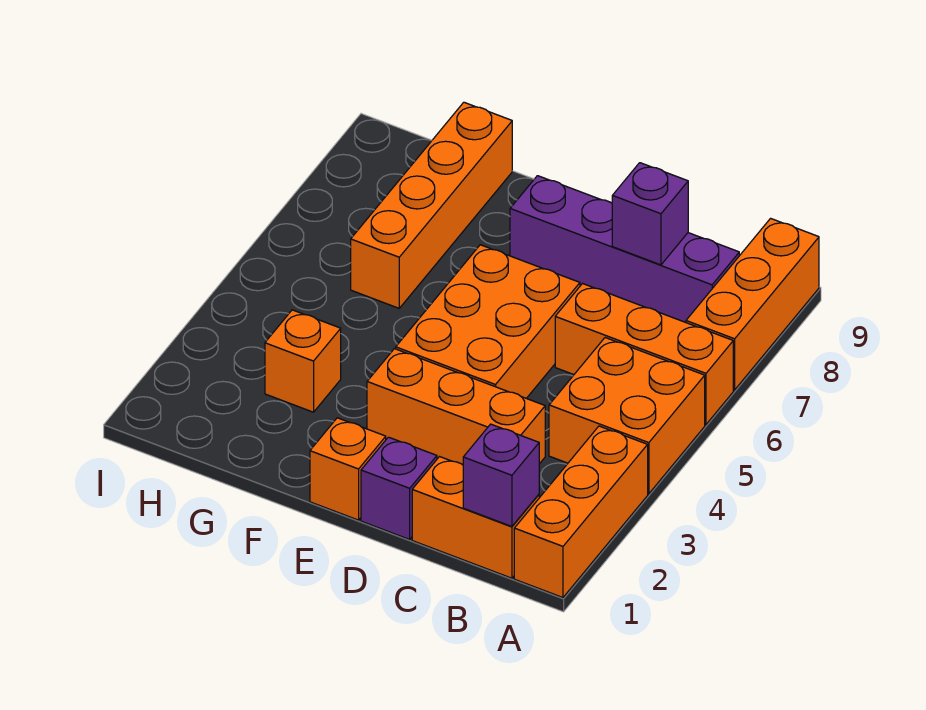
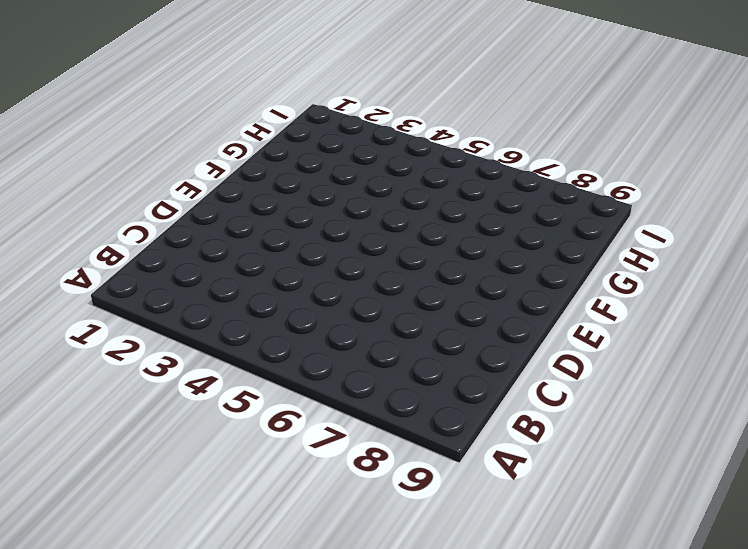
none -> orange 1x3 brick [514,426,648,598]
none -> orange 2x2 brick [549,338,705,494]
none -> orange 1x3 brick [555,284,733,425]

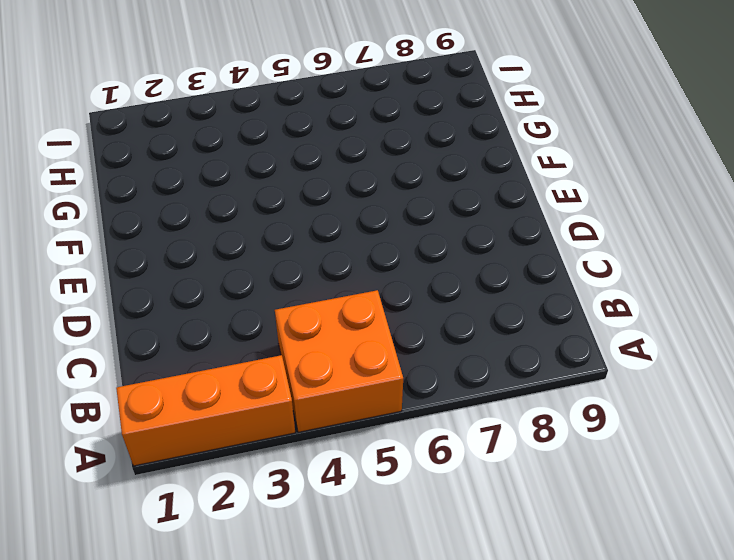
none -> orange 1x3 brick [555,284,733,425]
none -> orange 1x3 brick [686,218,819,390]
none -> orange 1x2 brick [412,457,539,578]

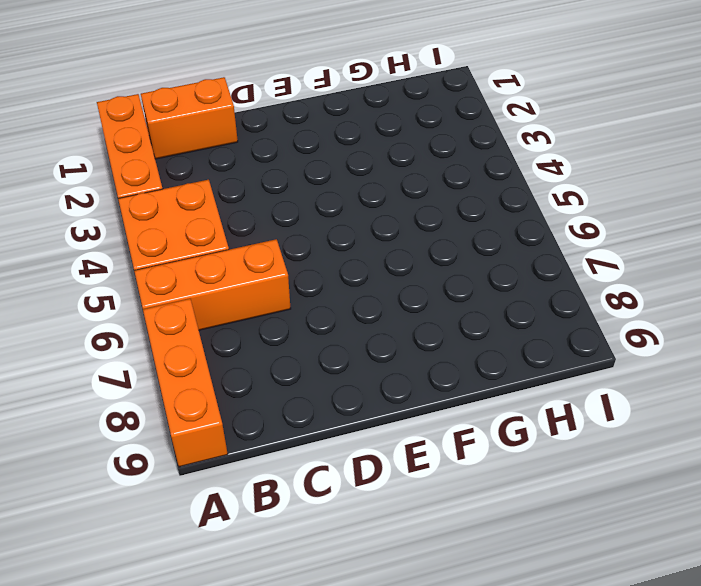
none -> purple 1x4 brick [510,176,739,322]
none -> orange 1x3 brick [367,349,545,465]
none -> purple 1x1 brick [361,437,437,539]

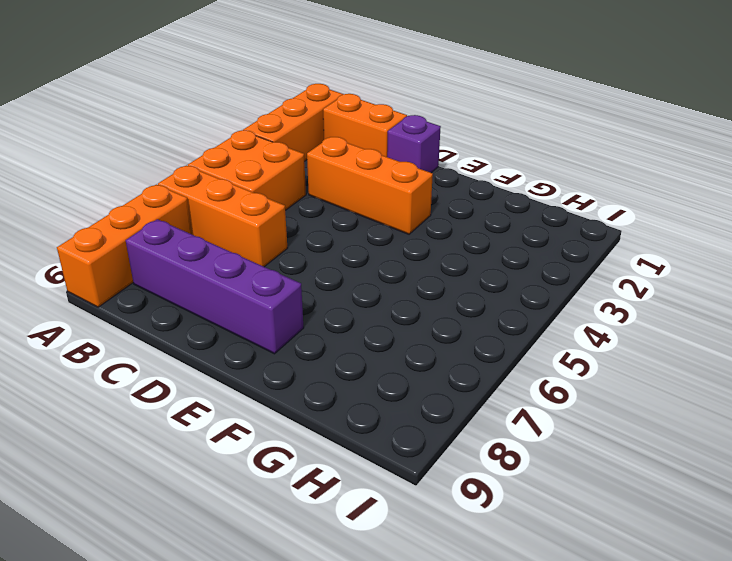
none -> orange 2x3 brick [396,245,580,398]
none -> orange 1x1 brick [310,418,386,520]
none -> orange 1x1 brick [265,310,341,412]

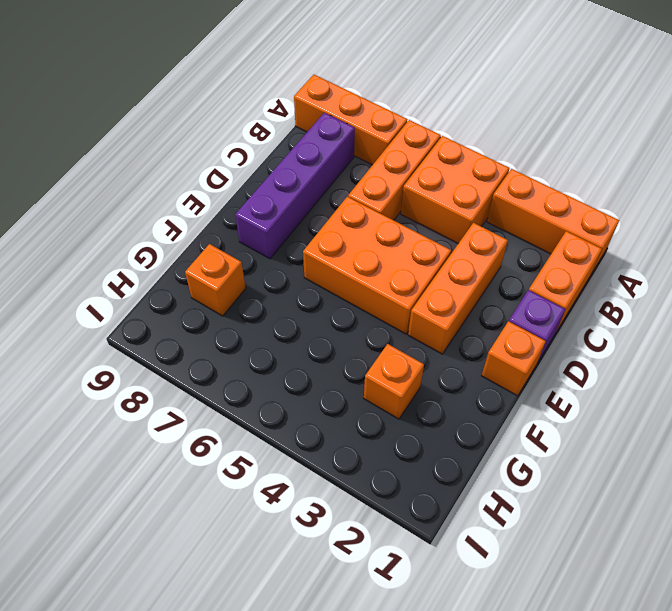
orange 1x1 brick [185,244,246,316] -> orange 1x4 brick [351,102,512,308]
none -> purple 1x1 brick [463,424,539,526]
none -> purple 1x1 brick [612,163,688,265]

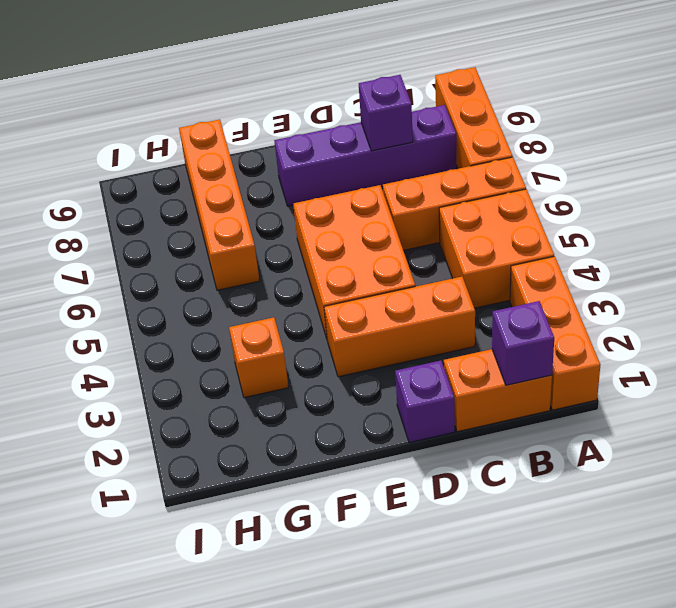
none -> orange 1x1 brick [310,418,386,520]

